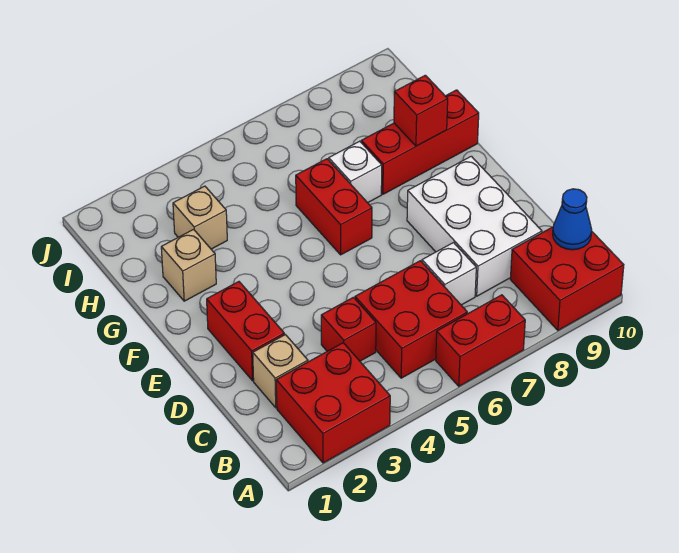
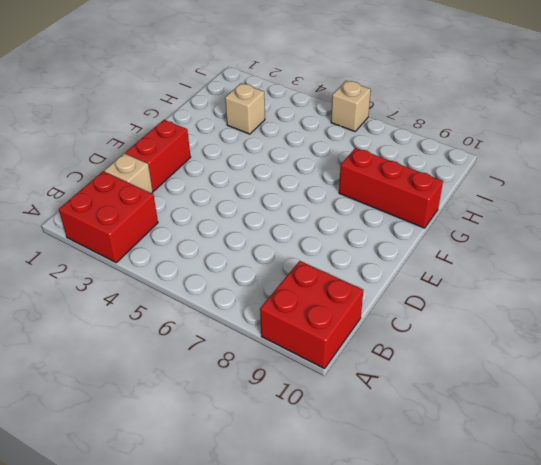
tan 1x1 brick [331,81,371,131] -> tan 1x1 brick moved to [161,229,216,301]
none -> red 1x2 brick [436,295,525,386]
none -> red 2x2 brick [355,261,467,378]
none -> red 1x1 brick [321,297,376,361]

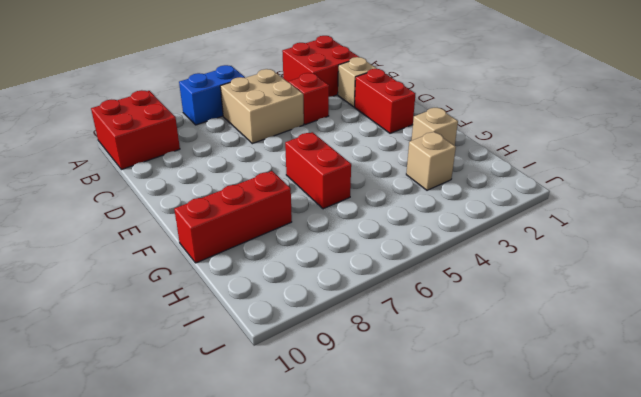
blue 1x2 brick [179,65,245,125] -> red 1x2 brick [436,295,525,386]
tan 2x2 brick [220,69,304,144] -> red 2x2 brick [355,261,467,378]
none -> white 1x1 brick [422,243,476,305]
none -> white 2x3 brick [407,156,542,296]
none -> white 1x1 brick [329,141,382,203]

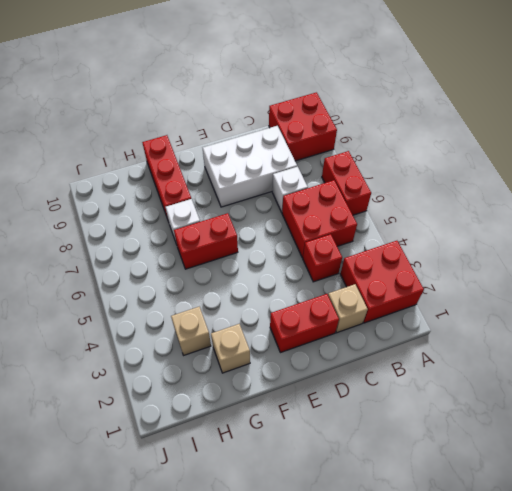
none -> blue 1x1 cone [553,189,592,250]
none -> red 1x1 brick [394,75,448,146]

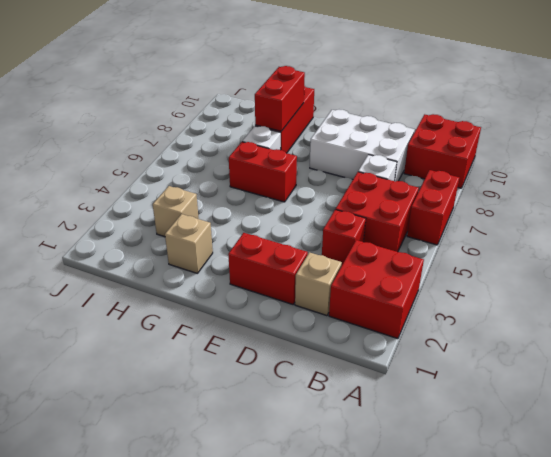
red 1x2 brick [255,66,305,131] -> red 1x1 brick [394,75,448,146]
none -> blue 1x1 cone [553,189,592,250]

